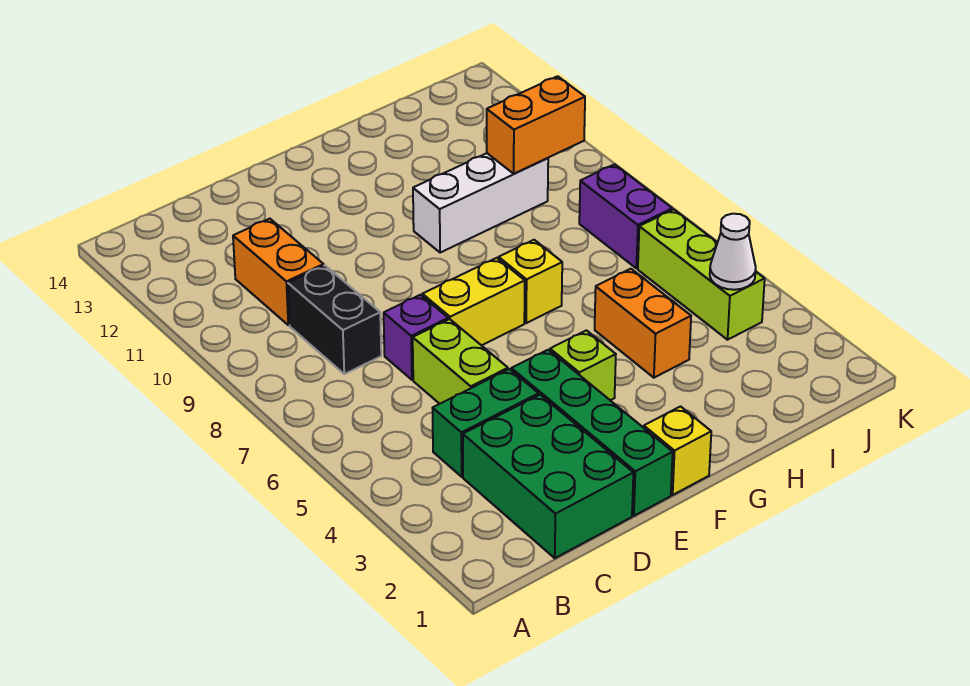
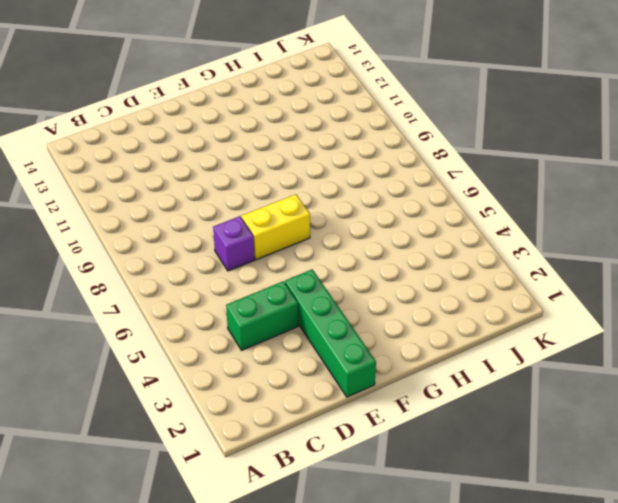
none -> green 2x3 brick [463,395,633,558]
none -> black 1x2 brick [288,265,381,374]
none -> orange 1x2 brick [233,219,324,325]

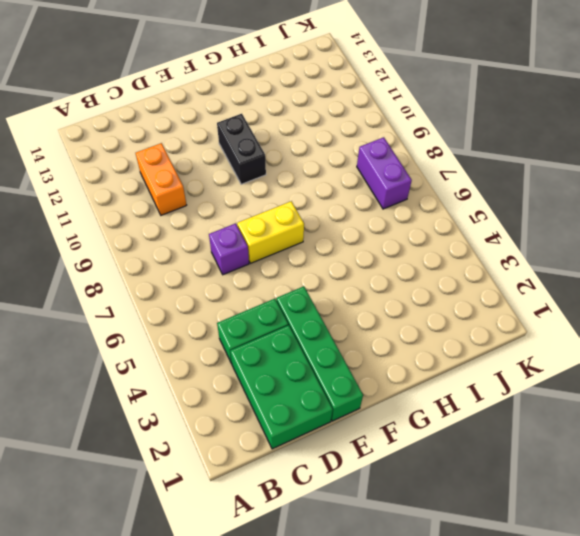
black 1x2 brick [217,114,266,184] -> black 1x2 brick moved to [288,265,381,374]
none -> lime 1x2 brick [413,319,508,404]
none -> yellow 1x1 brick [644,407,711,495]
none -> lime 1x1 brick [550,330,616,400]

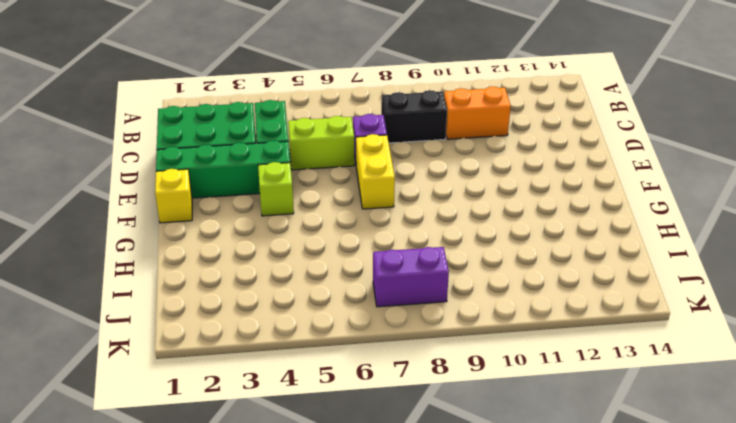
none -> yellow 1x1 brick [499,240,562,323]
none -> white 1x3 brick [413,153,548,253]
none -> orange 1x2 brick [595,269,691,378]

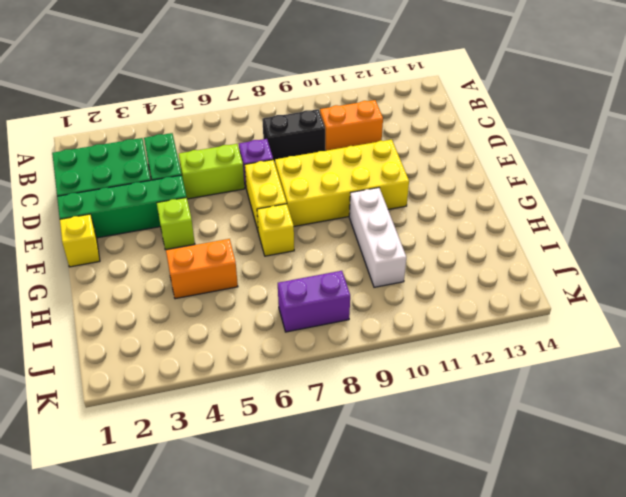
yellow 2x4 brick [275,140,409,226] -> none
none -> lime 1x3 brick [638,209,765,340]
none -> orange 1x2 brick [487,76,585,174]
none -> white 1x1 cone [710,214,756,290]

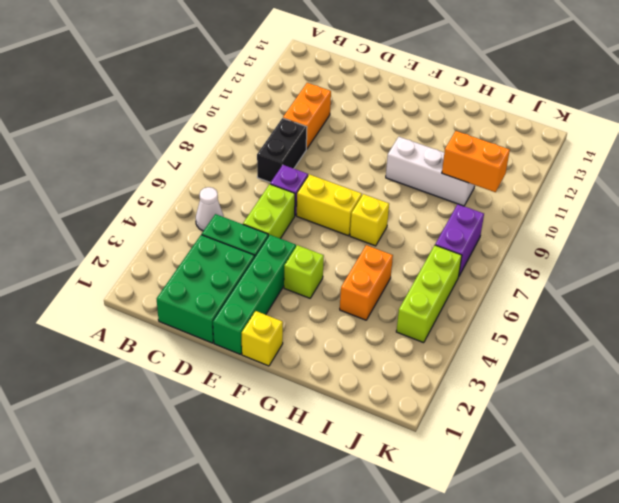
white 1x1 cone [196,187,224,231] -> white 1x1 cone moved to [710,214,756,290]

